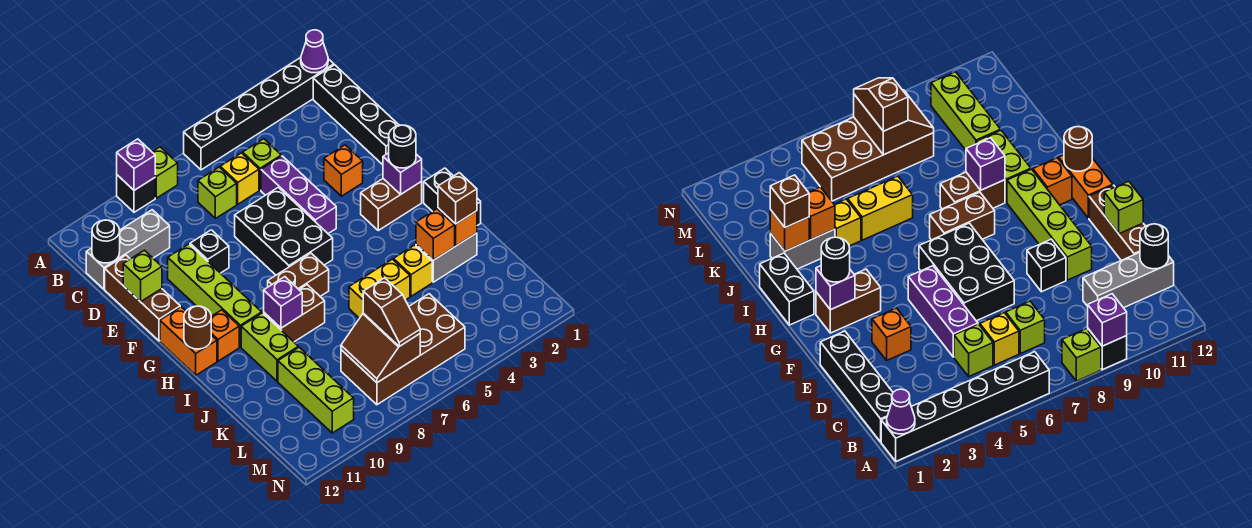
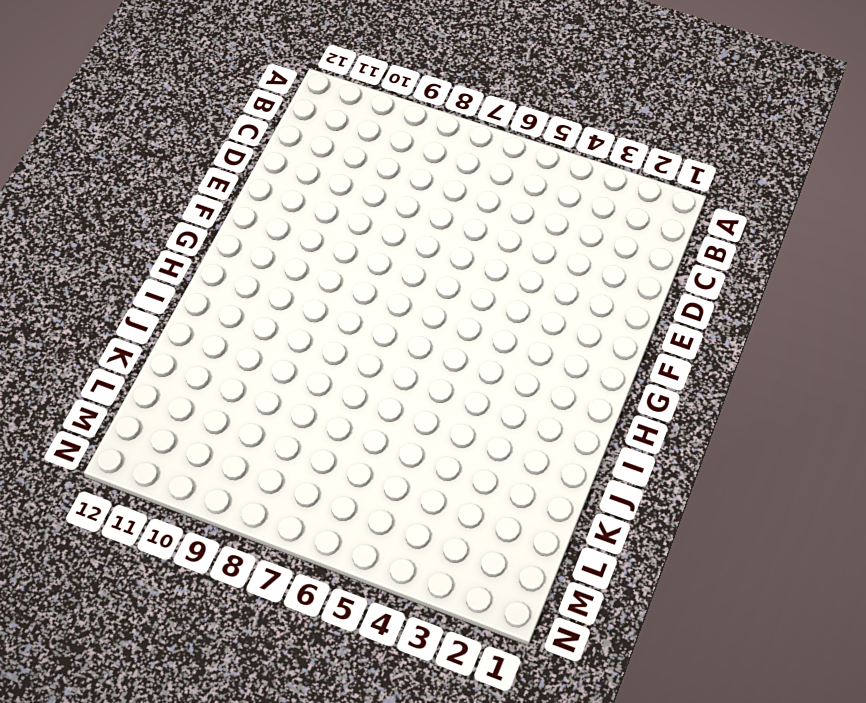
none -> black 1x6 brick [184,58,334,170]
none -> lime 1x1 brick [152,147,178,198]
none -> black 1x1 brick [117,175,155,212]
none -> black 1x4 brick [313,65,399,165]

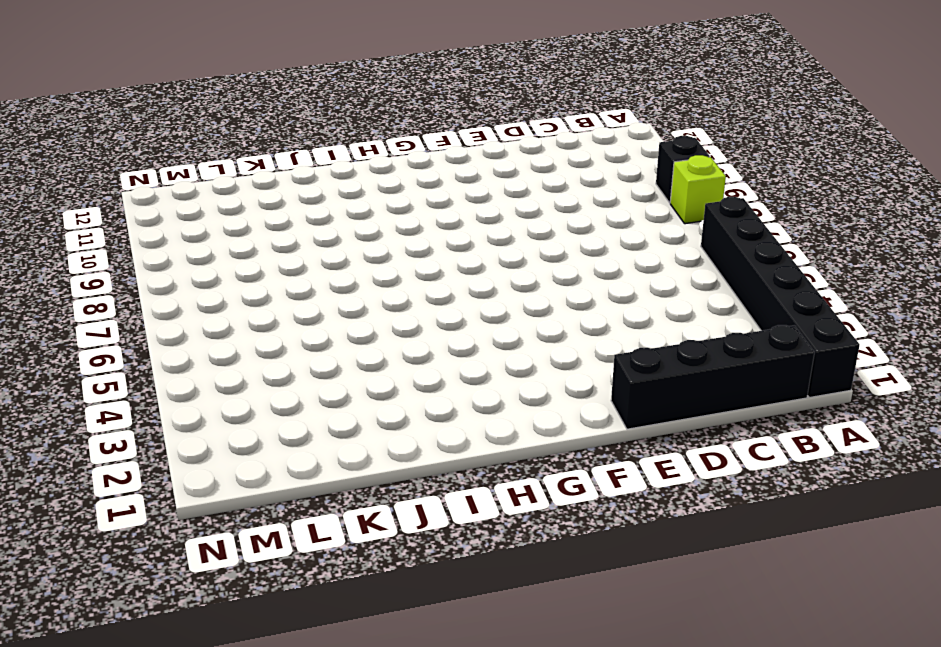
none -> lime 1x1 brick [243,139,281,190]
none -> yellow 1x1 brick [220,153,259,204]
none -> lime 1x1 brick [198,167,237,218]
none -> grey 1x3 brick [86,210,170,289]

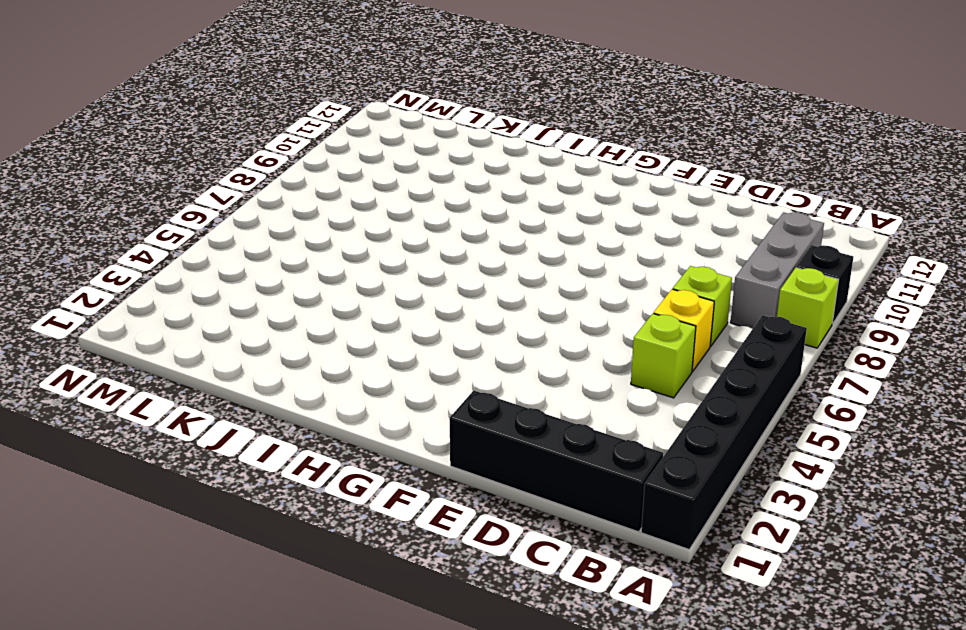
grey 1x3 brick [730,212,824,329] -> grey 1x3 brick moved to [86,210,170,289]
none -> purple 1x3 brick [261,156,336,234]
none -> brown 1x3 brick [105,255,180,341]
none -> orange 1x1 brick [324,145,363,196]
none -> black 2x3 brick [235,187,333,275]

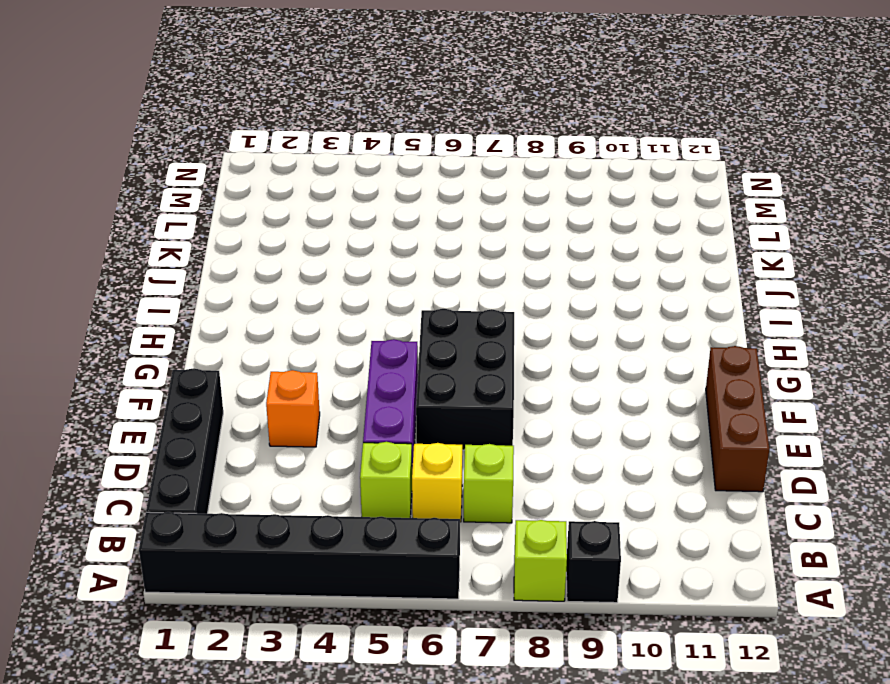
none -> grey 1x3 brick [86,210,170,289]
none -> black 1x1 brick [190,230,229,273]
none -> lime 1x4 brick [168,244,262,347]
none -> brown 1x2 brick [361,179,422,230]

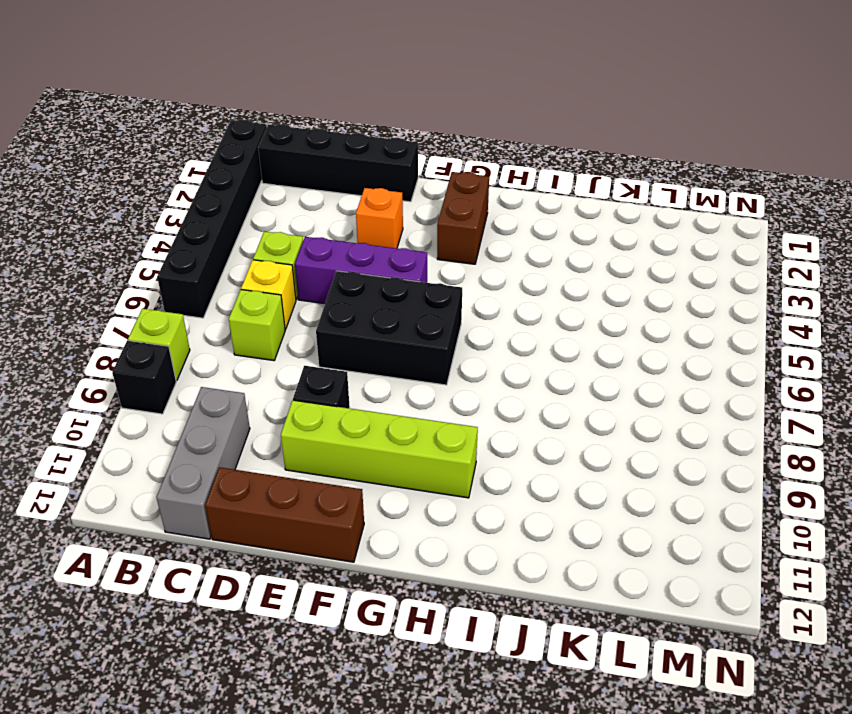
none -> orange 1x2 brick [160,307,217,375]
none -> black 1x2 brick [424,168,481,226]
none -> brown 1x2 brick [268,253,329,296]
none -> orange 1x1 brick [211,310,239,361]

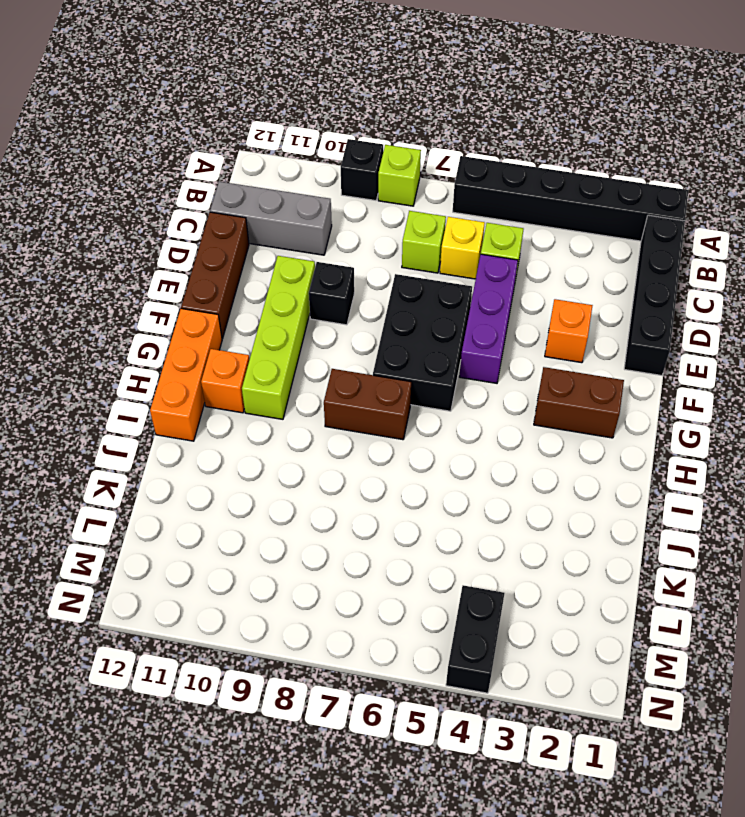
orange 1x3 brick [150,309,222,441] -> orange 1x2 brick [160,307,217,375]
black 1x2 brick [446,585,505,693] -> black 1x2 brick moved to [424,168,481,226]
none -> brown 1x2 brick [264,285,325,342]
none -> lime 1x2 brick [241,313,298,381]
none -> grey 1x2 brick [416,233,477,282]
none -> yellow 1x1 brick [394,245,432,296]

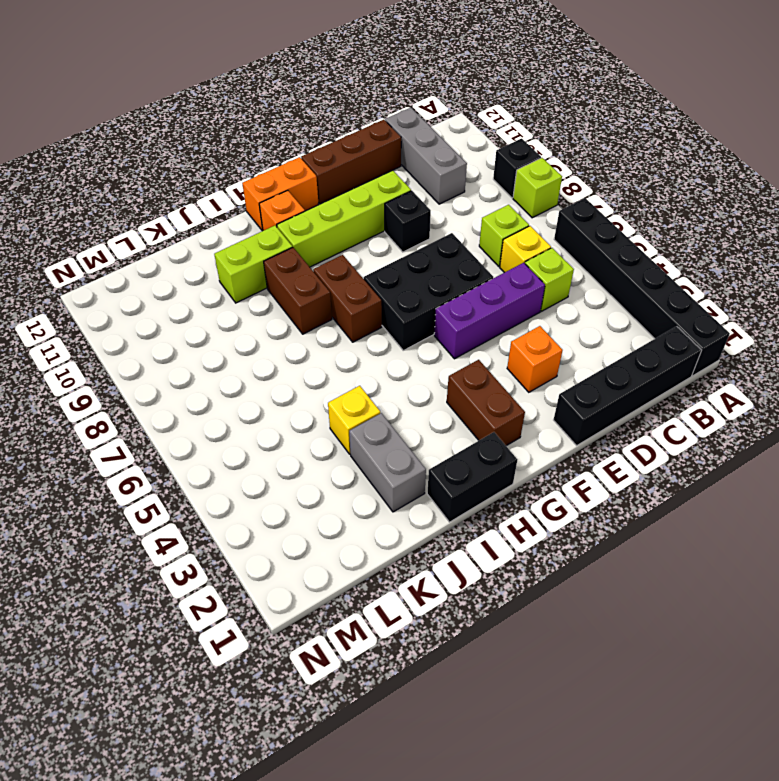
none -> yellow 1x2 brick [349,259,410,318]
none -> lime 1x3 brick [278,347,354,433]
none -> brown 2x4 brick [341,294,465,405]
none -> purple 1x1 cone [301,30,328,73]

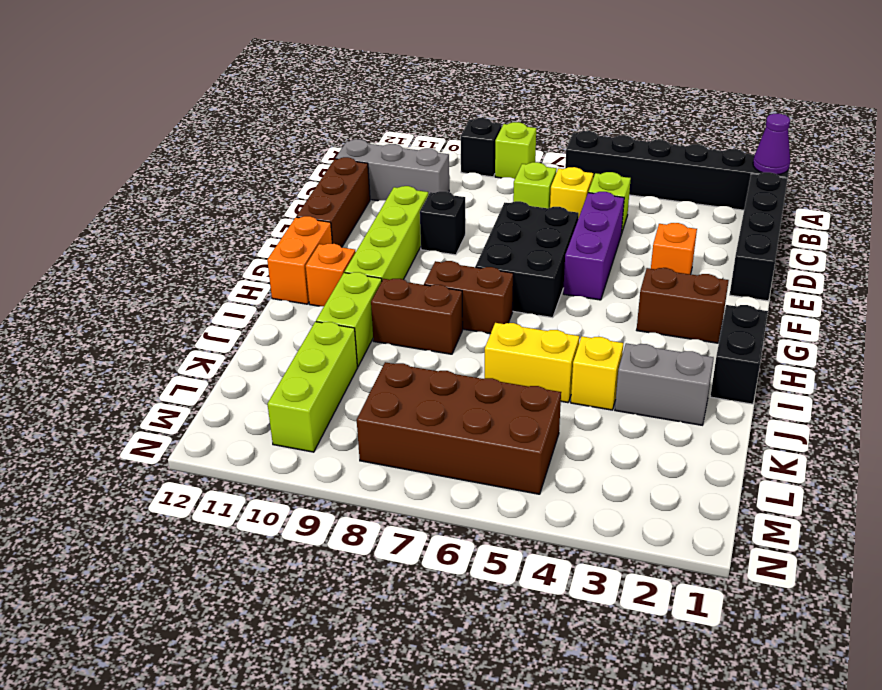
none -> purple 1x1 brick [117,139,155,190]
none -> black 1x1 round brick [92,220,120,263]
none -> lime 1x1 brick [123,250,162,302]
none -> purple 1x1 brick [383,153,422,194]

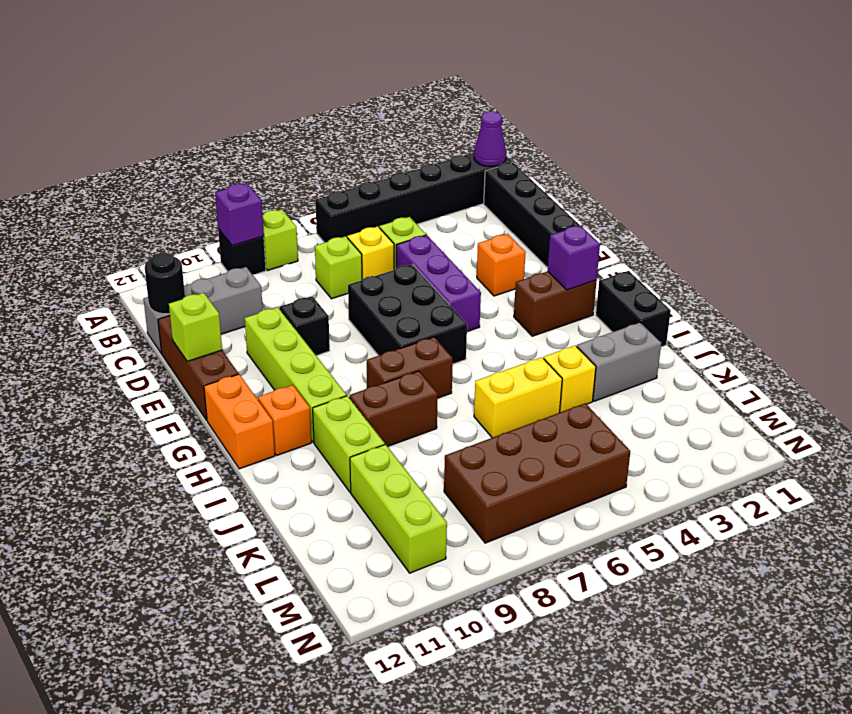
none -> brown 1x1 round brick [184,306,211,349]
none -> purple 1x1 brick [264,277,302,328]
none -> orange 1x1 brick [438,208,477,246]
none -> orange 1x1 brick [416,209,455,260]

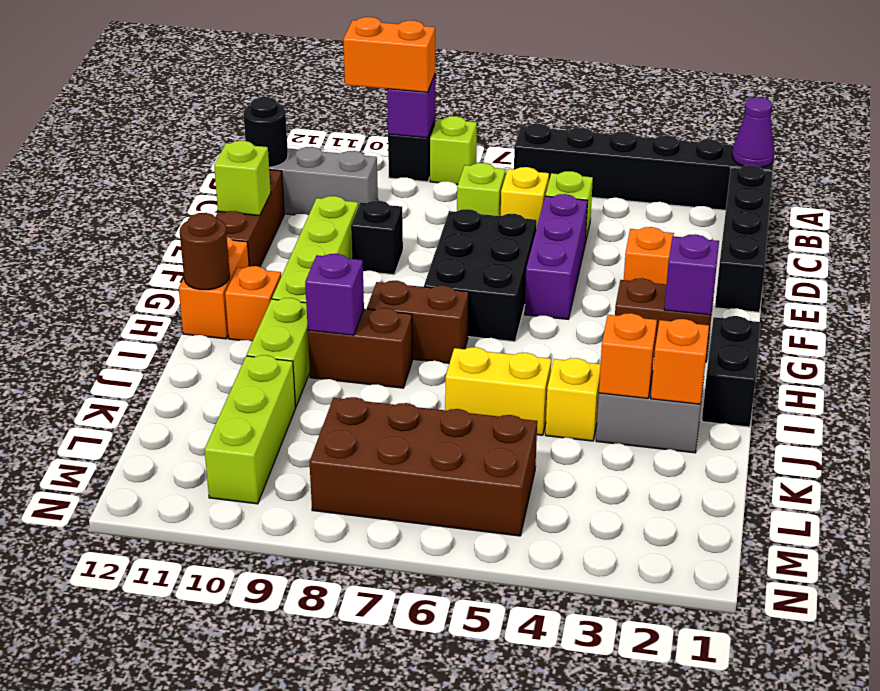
orange 1x2 brick [343,17,435,92] -> none
none -> brown 2x2 slope [341,313,420,383]
none -> black 1x1 round brick [389,125,416,168]
none -> brown 1x1 brick [438,173,477,224]
none -> brown 1x2 slope [363,278,420,346]

